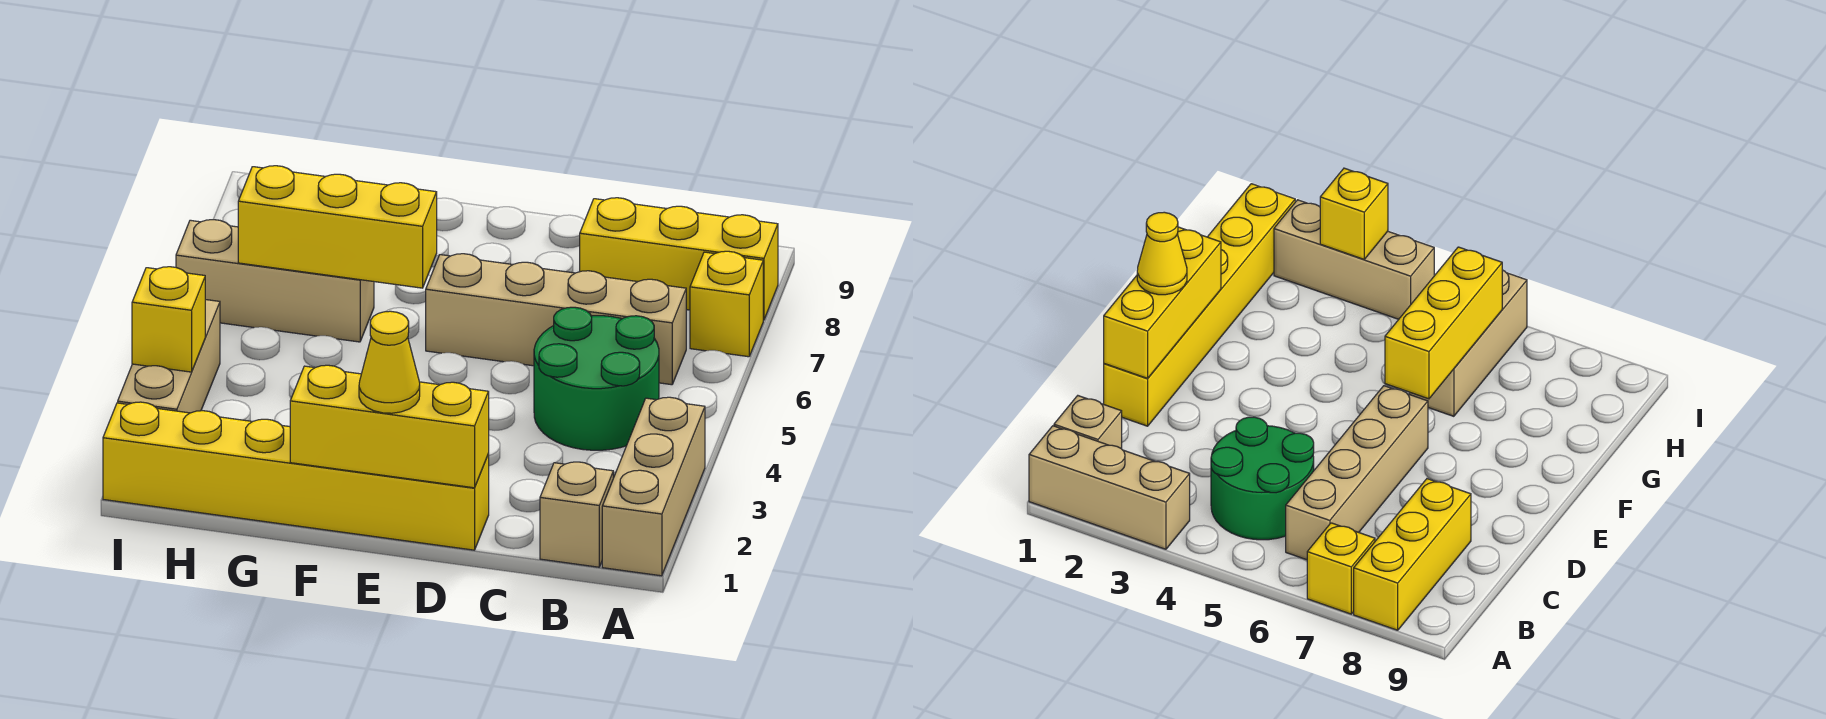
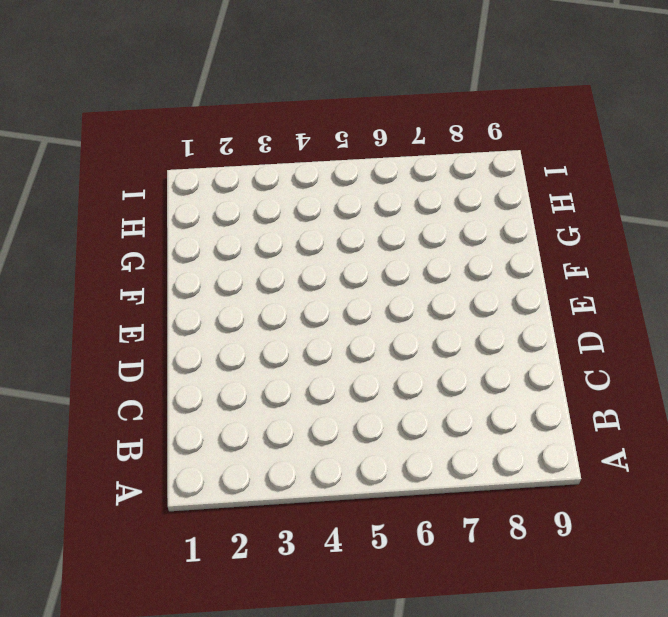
none -> tan 1x3 brick [602,397,705,576]
none -> yellow 1x1 brick [690,251,763,357]
none -> yellow 1x3 brick [580,198,778,320]

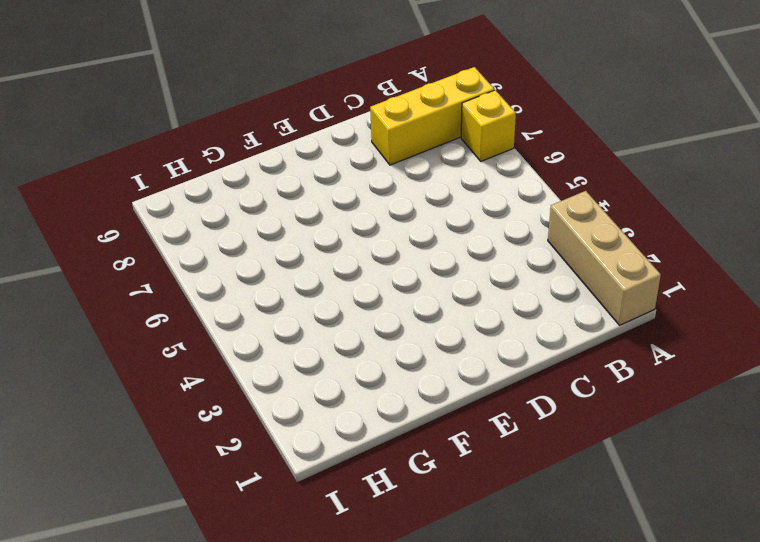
none -> tan 1x1 brick [540,462,613,567]
none -> green 2x2 round brick [534,307,659,450]
none -> tan 1x4 brick [426,254,686,385]

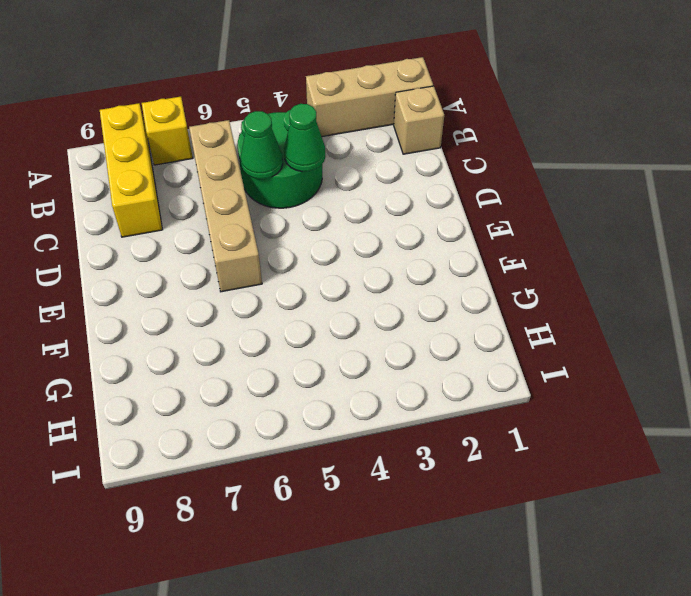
green 1x1 cone [284,104,325,172] -> none
green 1x1 cone [241,111,283,179] -> none
none -> yellow 1x6 brick [103,402,489,550]
none -> tan 1x3 brick [176,220,374,342]
none -> tan 1x3 brick [118,300,220,413]

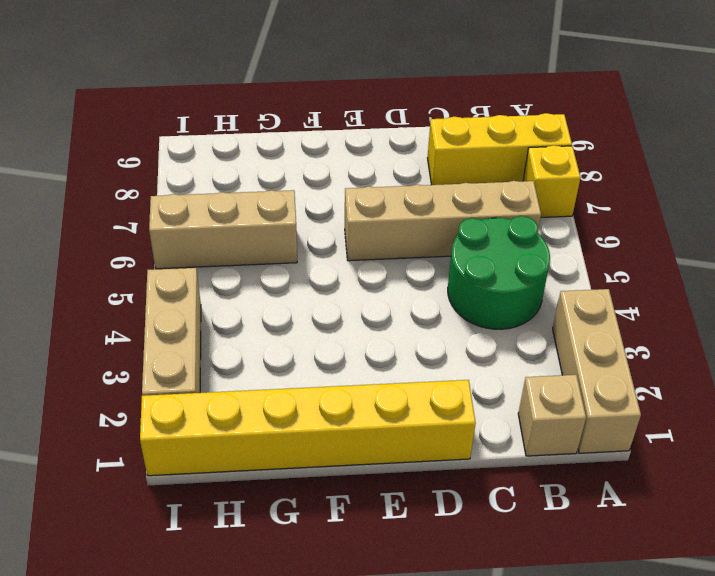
none -> yellow 1x3 brick [290,365,489,488]
none -> yellow 1x3 brick [238,166,437,288]
none -> yellow 1x1 brick [132,267,205,372]

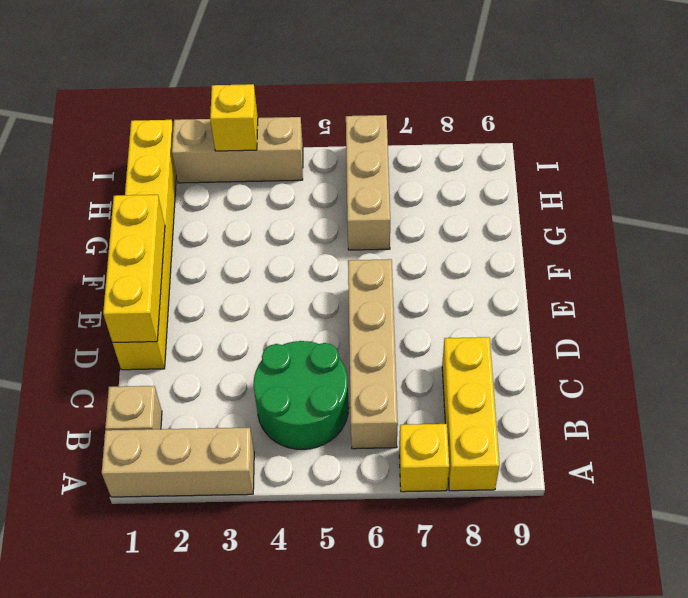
none -> yellow 1x3 brick [238,166,437,288]
none -> yellow 1x1 cone [359,311,420,413]

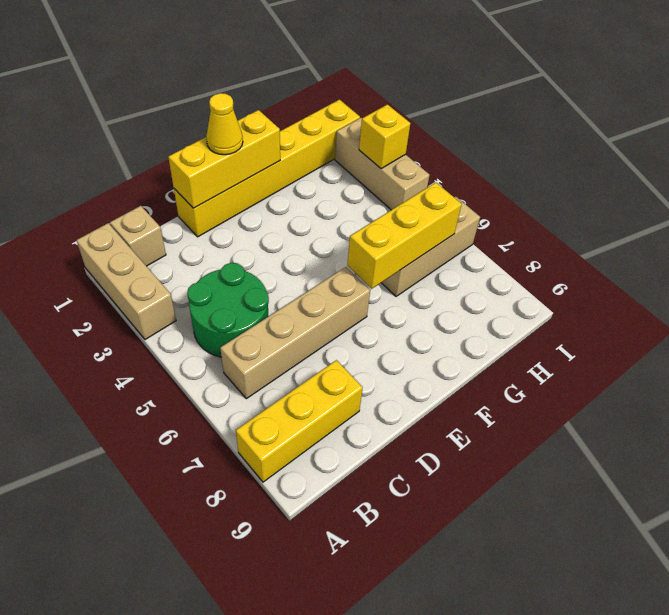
none -> yellow 1x1 brick [690,251,763,357]

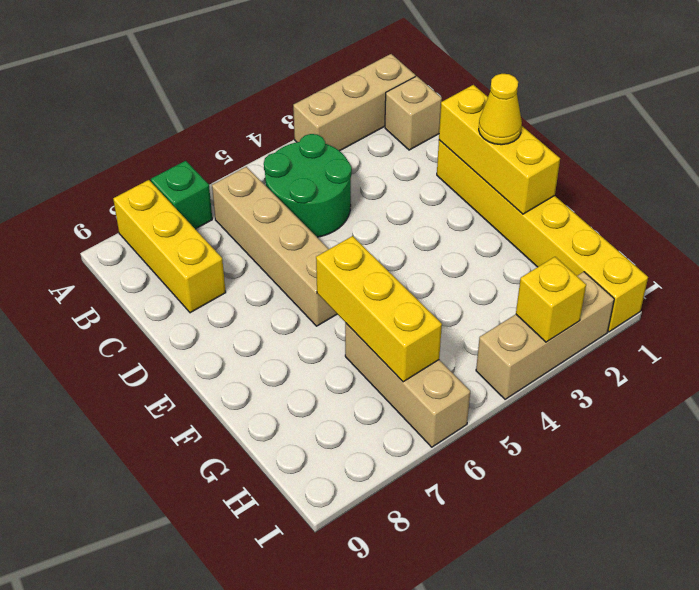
green 1x1 brick [151,161,212,229] -> yellow 1x1 brick [690,251,763,357]

